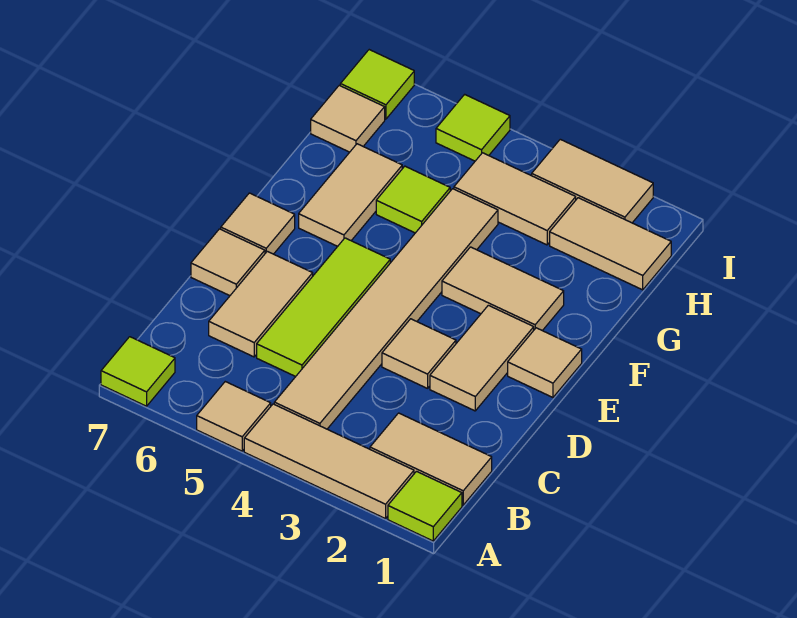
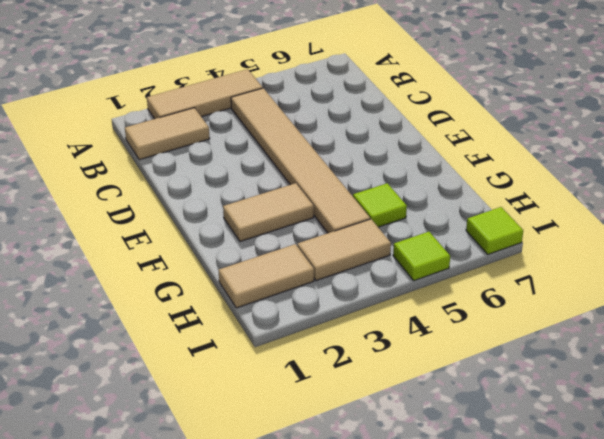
none -> lime 1x1 tile [388,471,462,541]
none -> tan 1x1 tile [197,382,271,451]
none -> lime 1x1 tile [101,337,175,406]

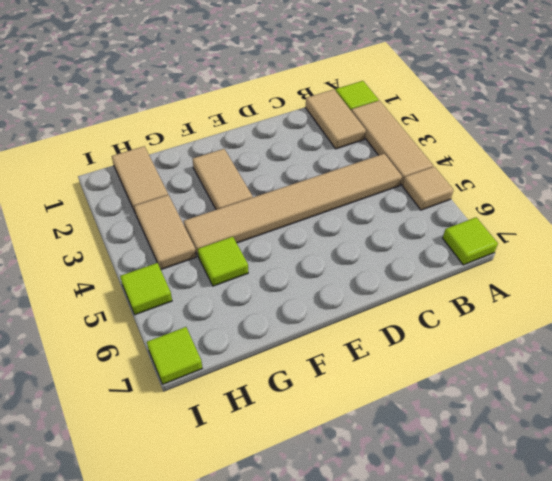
none -> lime 1x3 tile [257,238,390,377]
none -> tan 1x2 tile [209,251,313,357]
none -> tan 1x2 tile [430,305,534,411]

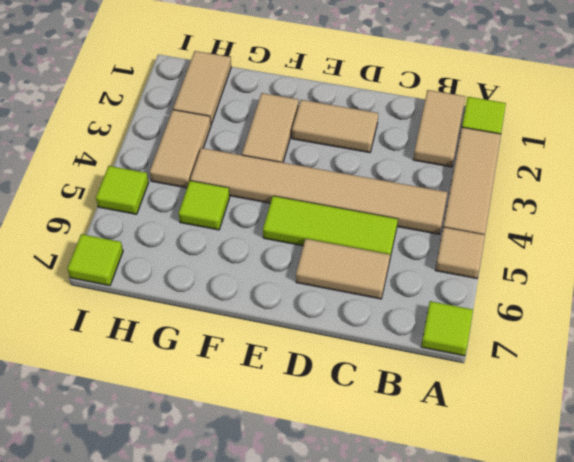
none -> tan 1x1 tile [382,319,456,388]
none -> tan 1x1 tile [191,229,265,296]
none -> tan 1x1 tile [508,328,582,397]

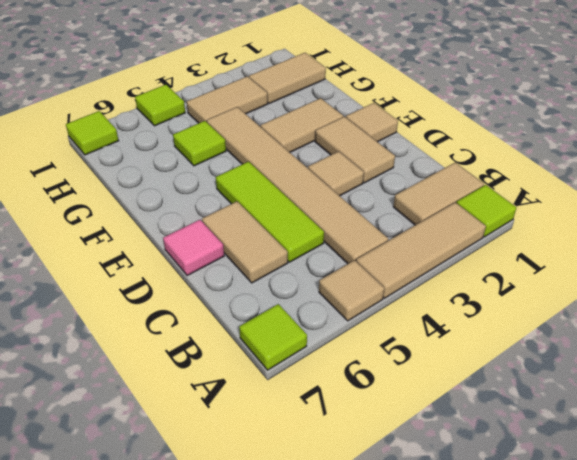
pink 1x1 tile [163,220,224,276] -> tan 1x1 tile [191,229,265,296]
none -> tan 1x1 tile [221,193,295,254]
none -> tan 1x2 tile [299,144,402,246]
none -> tan 1x1 tile [311,85,385,152]

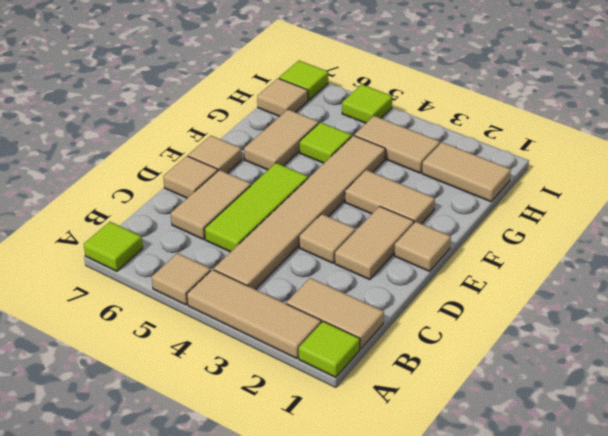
none -> tan 1x2 tile [532,139,653,223]

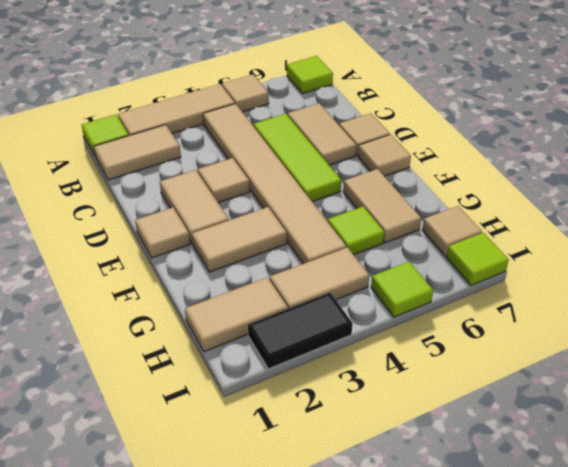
black 1x2 tile [248,293,353,369] -> tan 1x2 tile [532,139,653,223]

